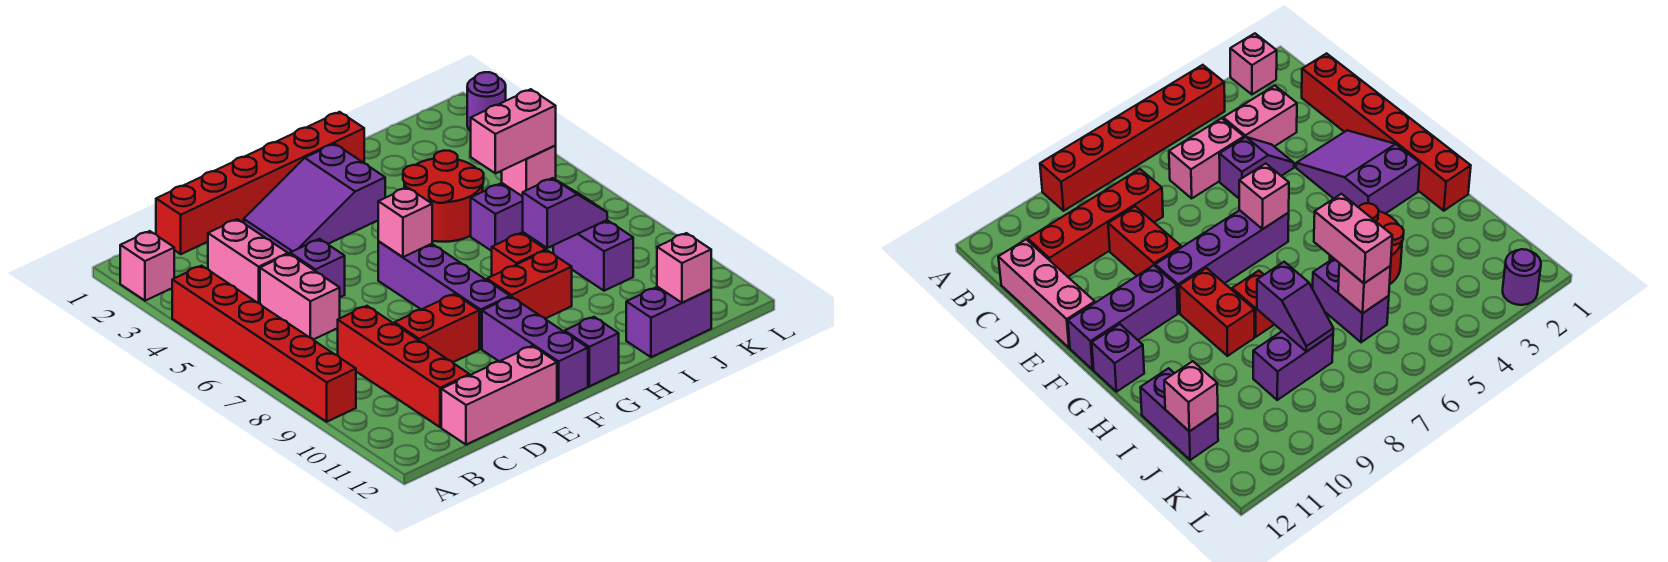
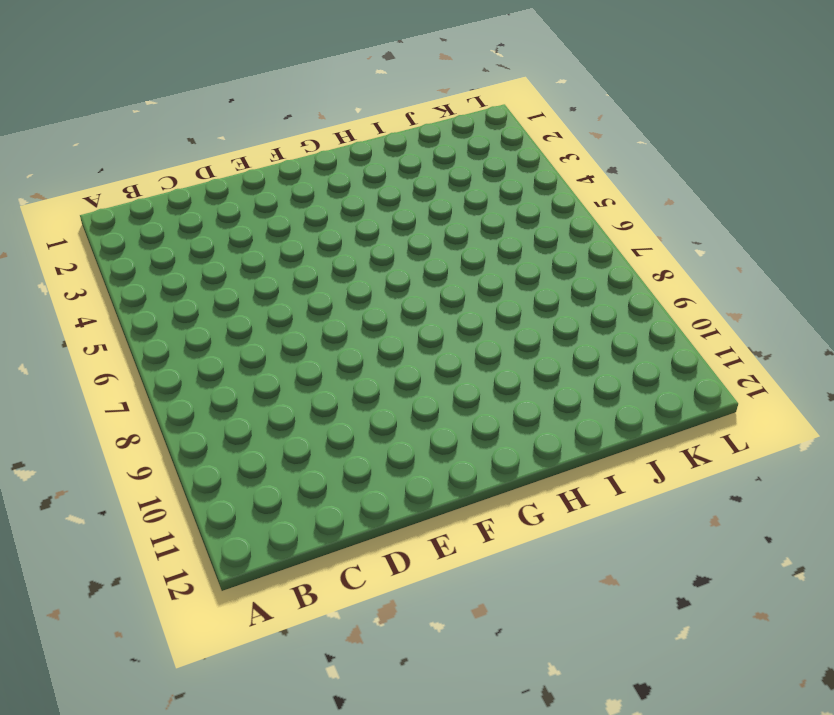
none -> pink 1x1 brick [120,231,174,301]
none -> red 1x6 brick [172,266,356,422]
none -> red 1x6 brick [156,112,364,254]

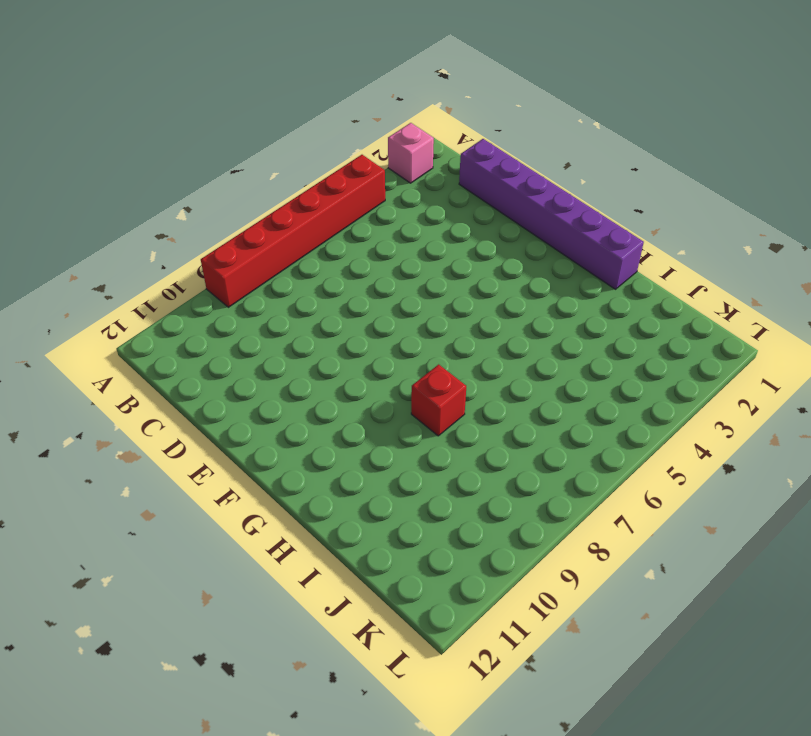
purple 1x6 brick [459,139,644,289] -> red 1x6 brick [156,112,364,254]
none -> pink 1x2 brick [208,219,288,304]
none -> pink 1x2 brick [260,254,340,340]
none -> red 1x4 brick [338,306,469,427]

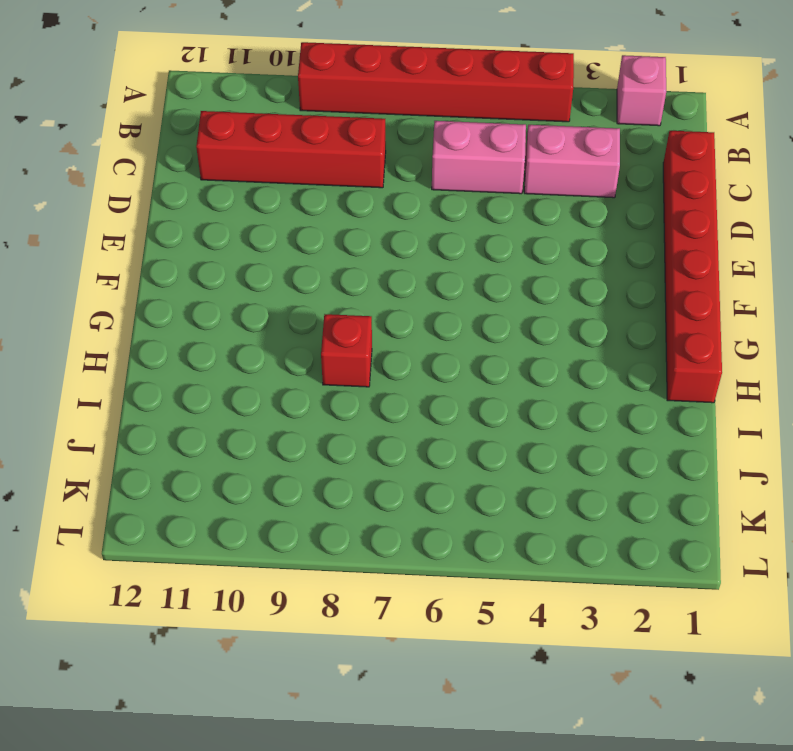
none -> pink 1x3 brick [441,346,557,445]
none -> purple 1x2 slope [289,239,345,297]
none -> red 1x2 brick [394,294,479,362]

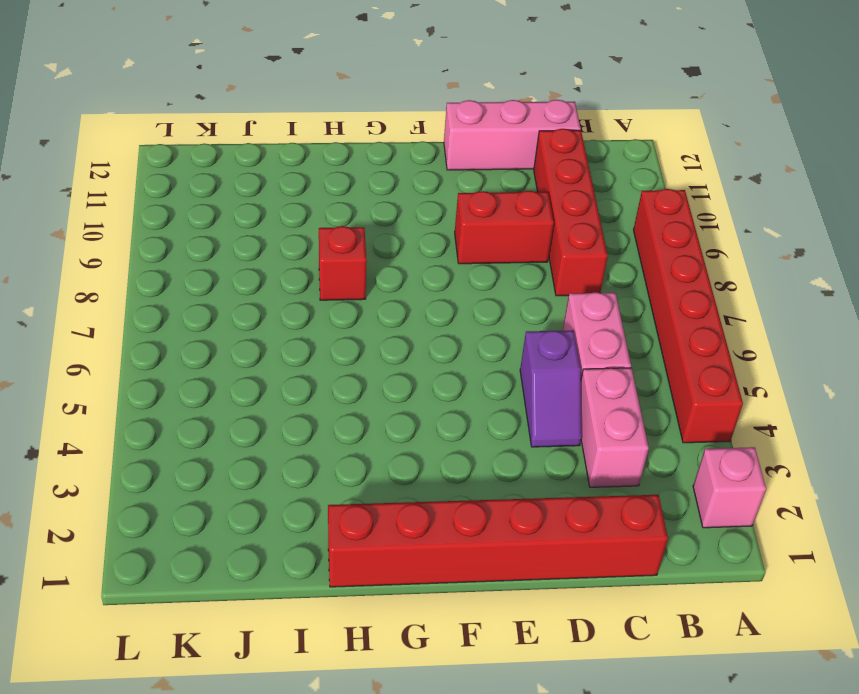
none -> purple 2x3 slope [244,144,385,254]
none -> purple 1x4 brick [378,241,510,349]
none -> purple 1x3 brick [482,297,588,401]

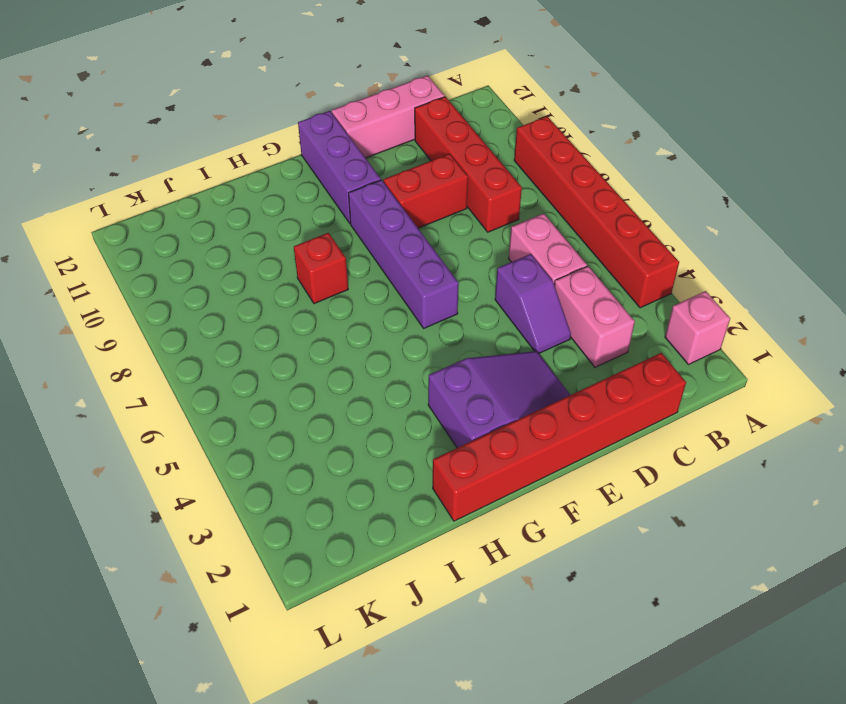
none -> red 1x2 brick [487,250,572,319]
none -> purple 1x1 brick [565,317,619,386]
none -> red 2x2 round brick [403,151,484,242]

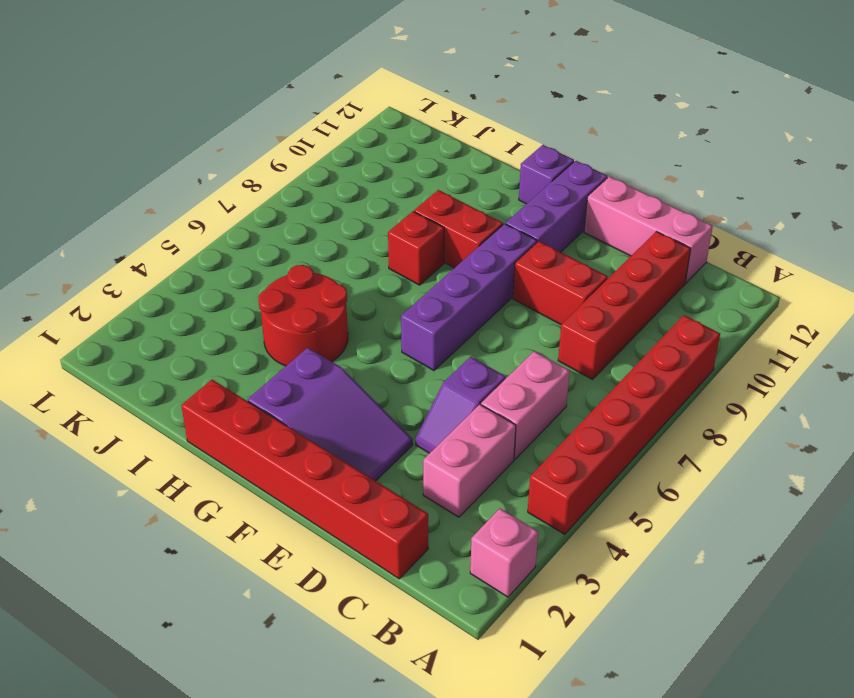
none -> purple 1x2 brick [471,183,530,251]
none -> purple 1x2 brick [626,287,711,357]
none -> purple 1x2 brick [553,220,633,291]

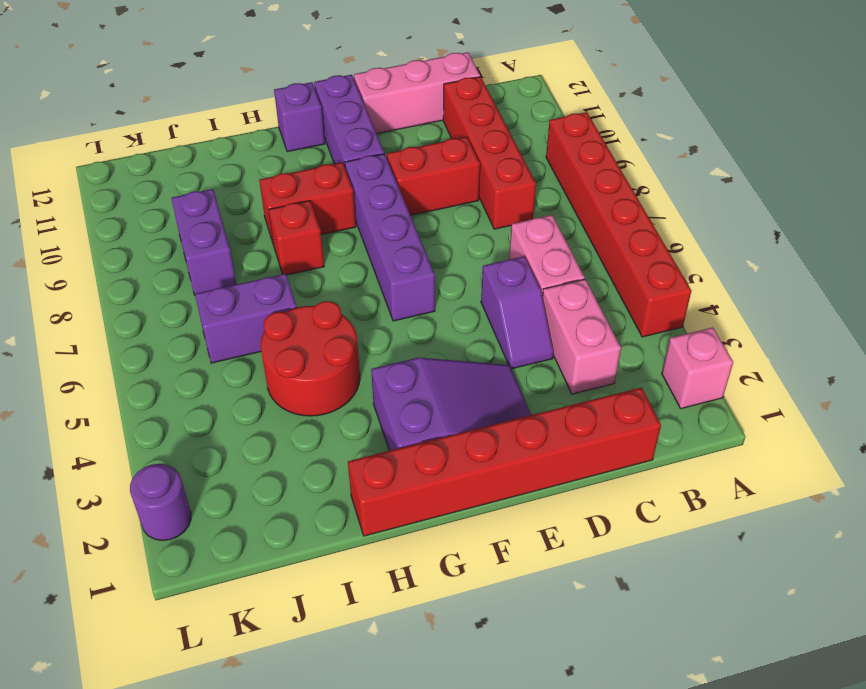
none -> purple 1x2 brick [626,287,711,357]
none -> pink 1x1 brick [378,188,432,257]
none -> purple 1x2 slope [523,178,607,248]

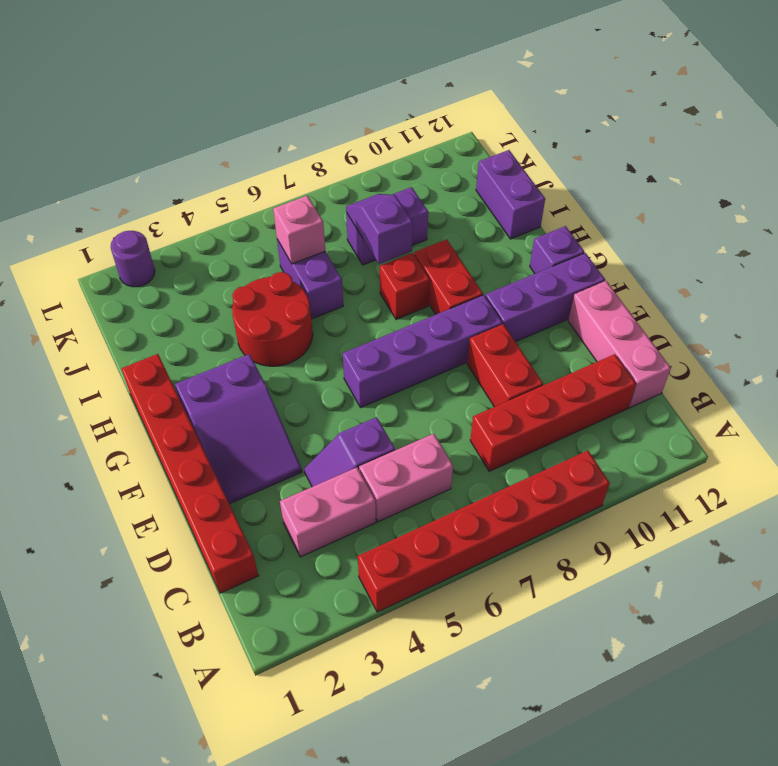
none -> pink 1x1 brick [120,231,174,301]
none -> pink 1x1 brick [378,188,432,257]
none -> pink 1x1 brick [657,233,711,303]

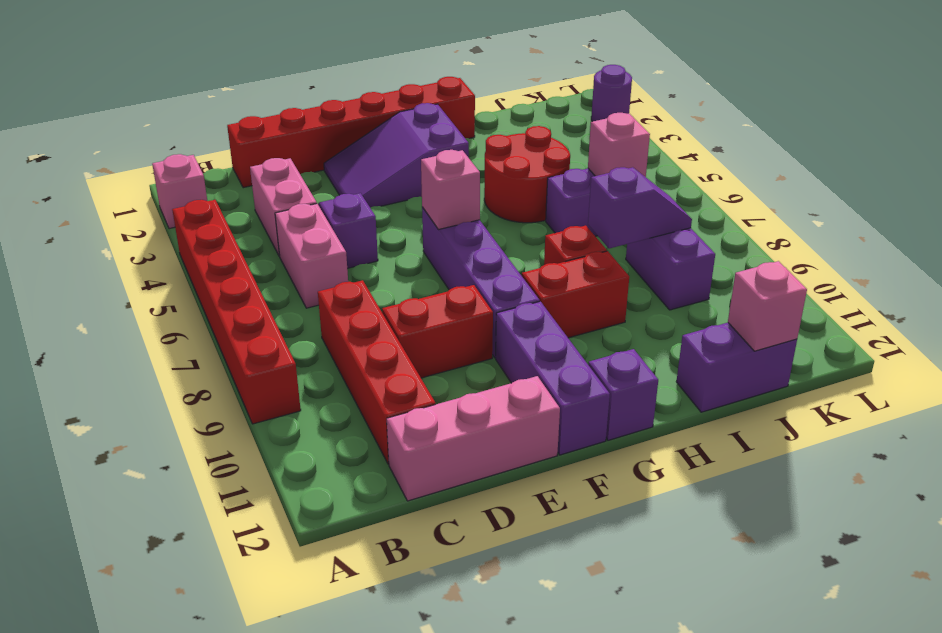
none -> pink 1x2 brick [471,89,556,174]

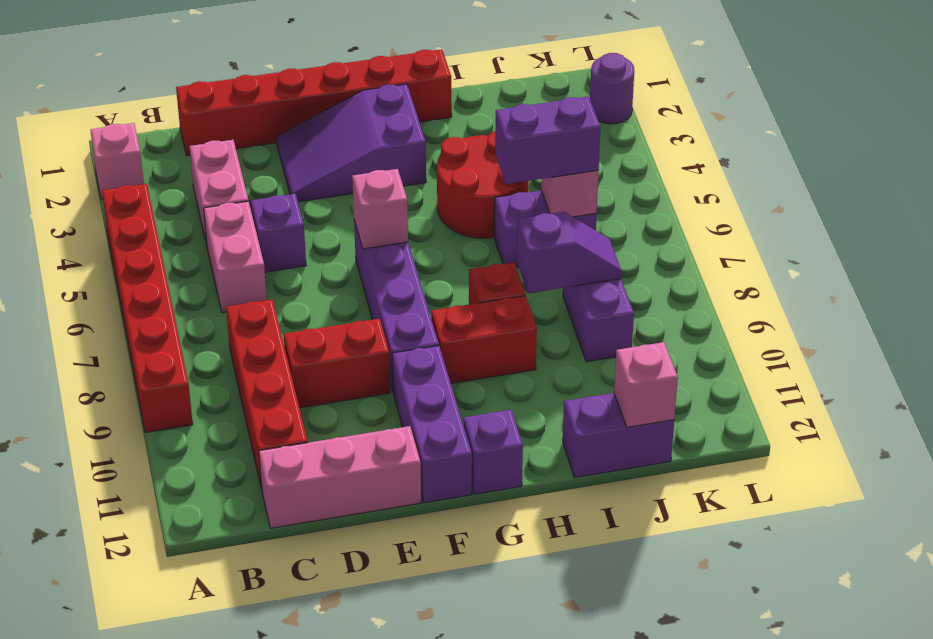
purple 1x2 brick [495,97,601,184] -> pink 1x2 brick [471,89,556,174]

